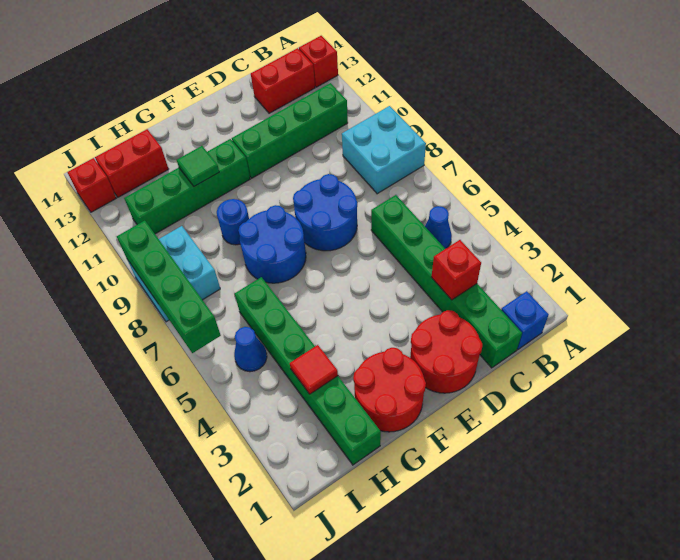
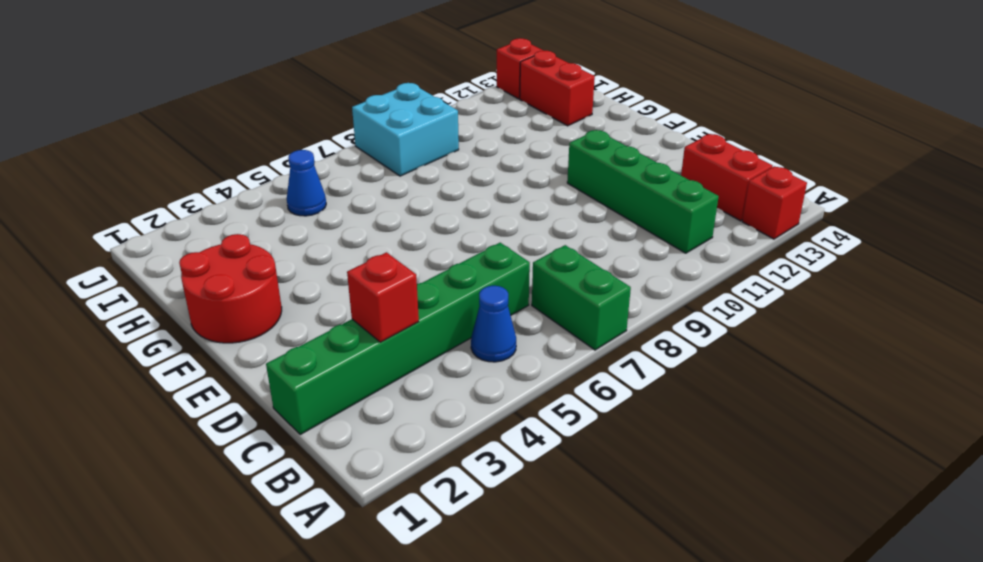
green 1x2 brick [532,245,631,350] -> none
none -> cyan 2x2 brick [342,106,426,194]
none -> blue 1x1 brick [501,291,549,350]
none -> red 2x2 round brick [410,310,482,393]

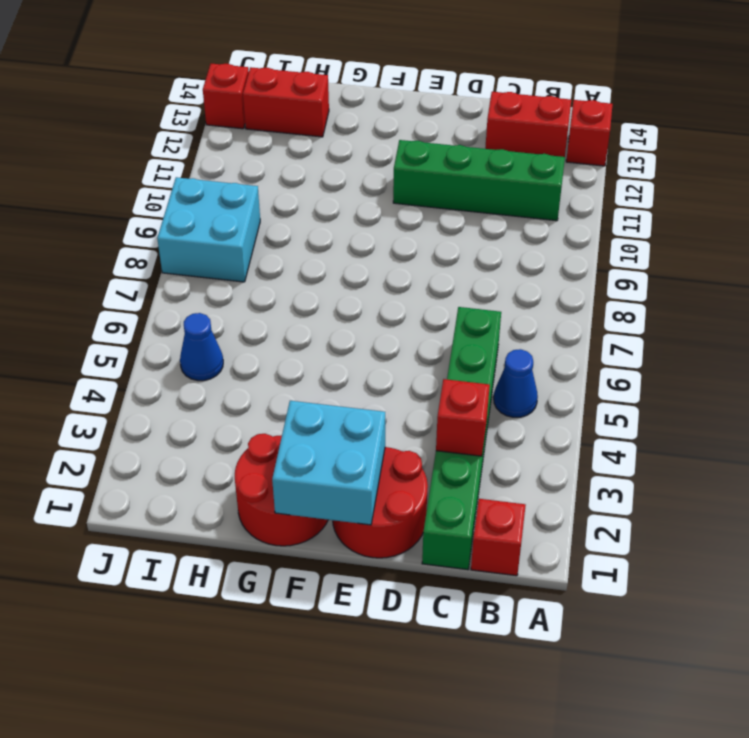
red 1x1 brick [471,499,526,576] -> blue 1x1 brick [501,291,549,350]
cyan 2x2 brick [272,401,385,525] -> cyan 2x2 brick moved to [342,106,426,194]
none -> blue 2x2 round brick [293,174,357,251]
none -> blue 2x2 round brick [238,205,306,283]
none -> green 1x4 brick [124,139,250,234]

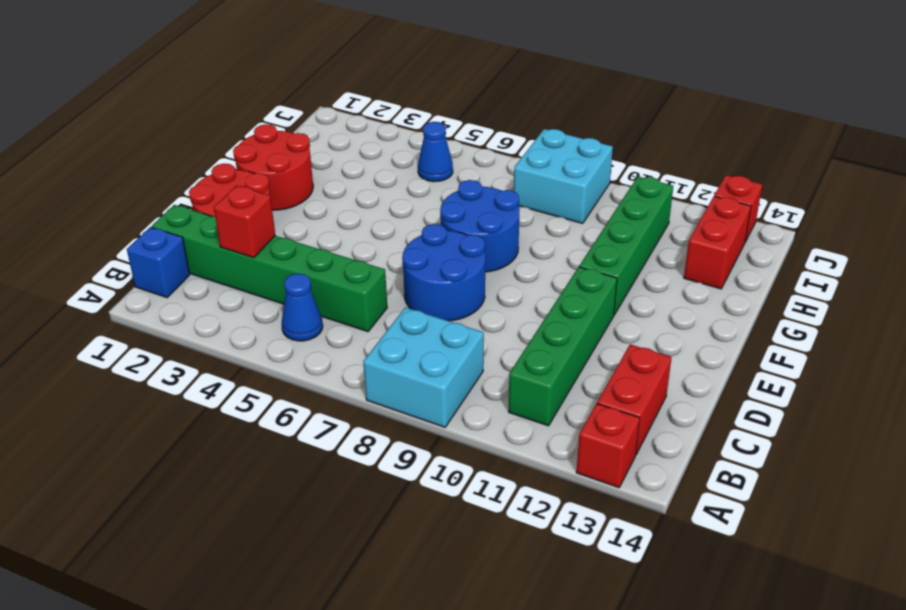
none -> blue 1x1 round brick [217,199,249,245]
none -> green 1x6 brick [234,277,381,465]
none -> green 1x1 tile [177,146,219,186]

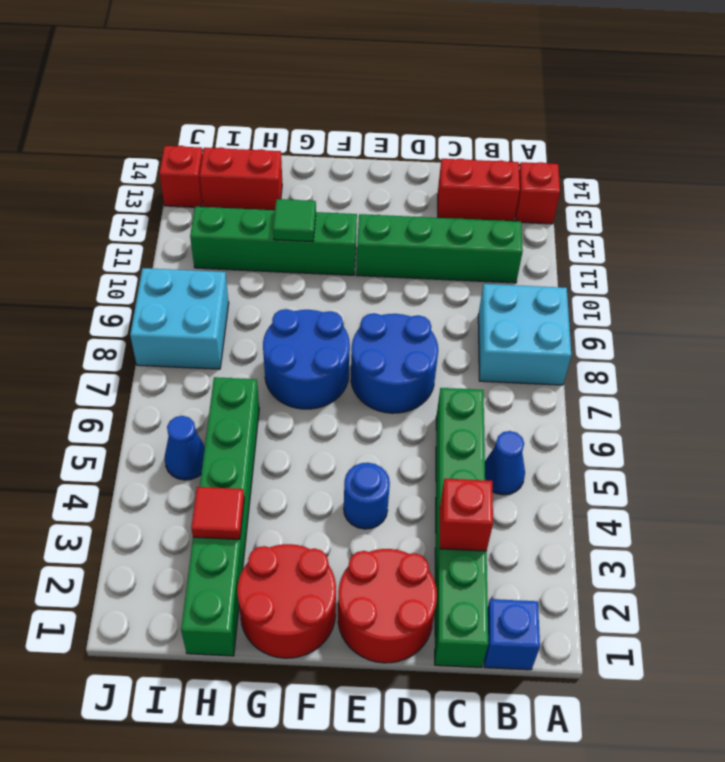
blue 1x1 round brick [344,463,390,529] -> blue 1x1 round brick moved to [217,199,249,245]
none -> green 1x4 brick [117,221,221,353]

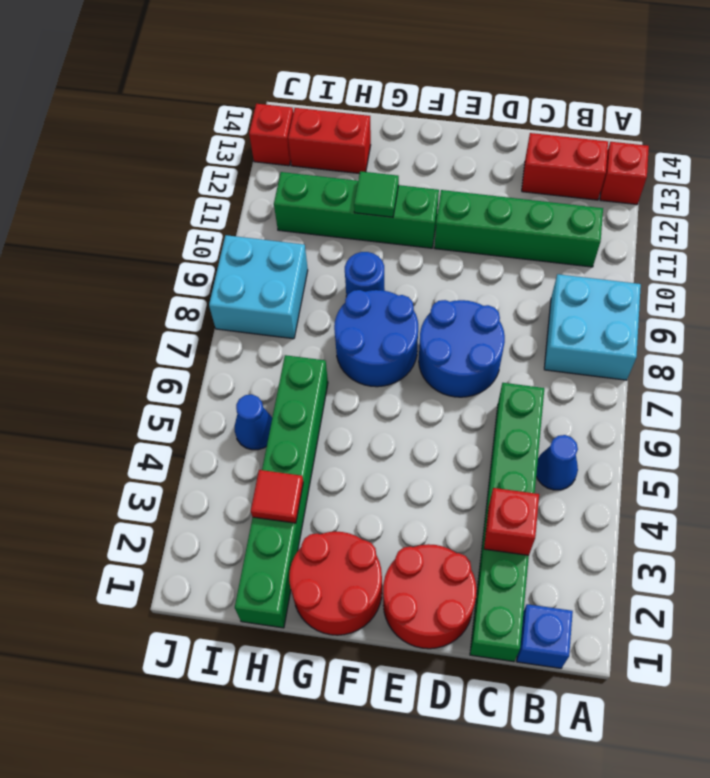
none -> green 1x4 brick [117,221,221,353]

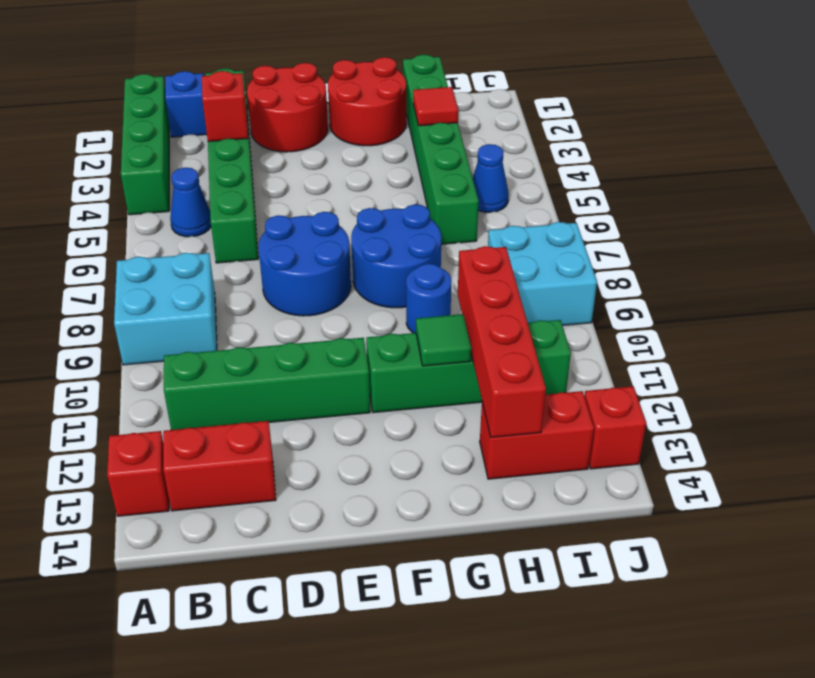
green 1x4 brick [121,74,169,215] -> green 1x4 brick moved to [117,221,221,353]
red 1x4 brick [458,246,546,437] -> none

